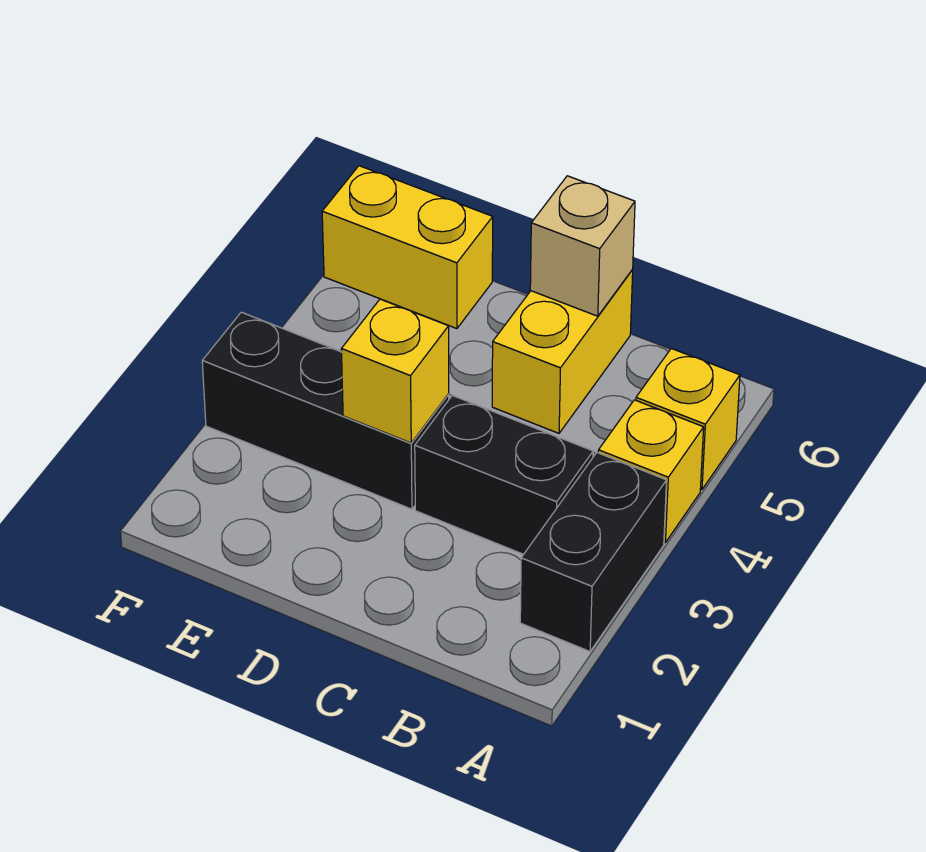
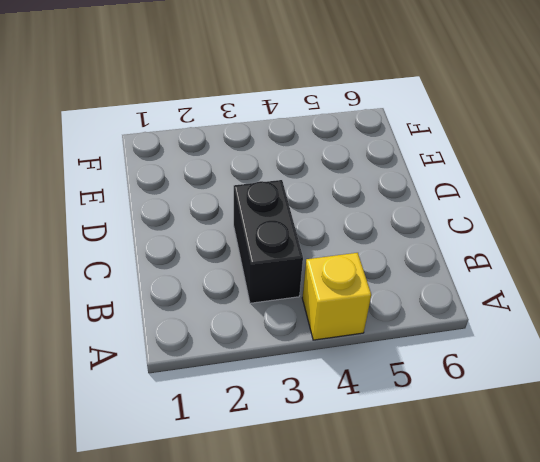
none -> black 1x2 brick [520,453,667,651]
none -> yellow 1x1 brick [636,348,740,490]

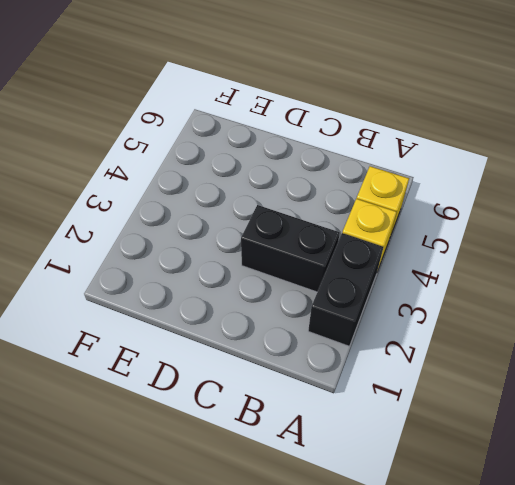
none -> yellow 1x2 brick [492,269,633,433]
none -> black 1x3 brick [202,312,449,509]

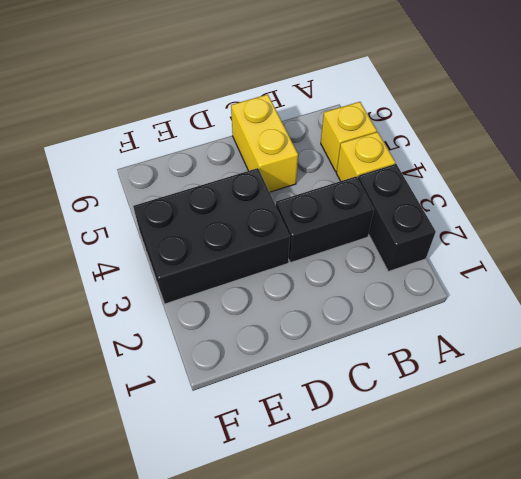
black 2x3 brick [133,168,290,304] -> black 1x3 brick [202,312,449,509]
none -> yellow 1x2 brick [322,166,493,329]
none -> tan 1x1 brick [530,176,635,316]

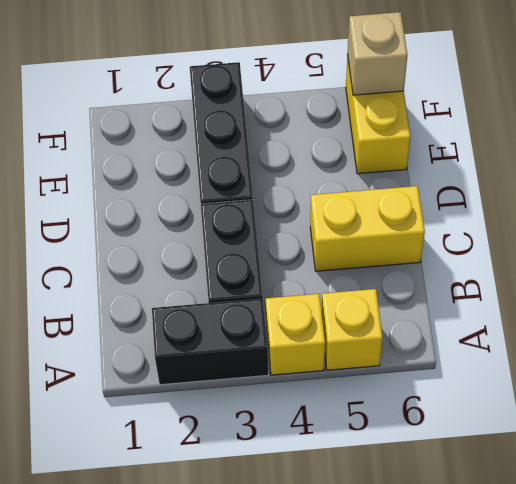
tan 1x1 brick [348,12,408,95] -> tan 1x1 brick moved to [530,176,635,316]
none -> yellow 1x1 brick [341,299,449,443]

